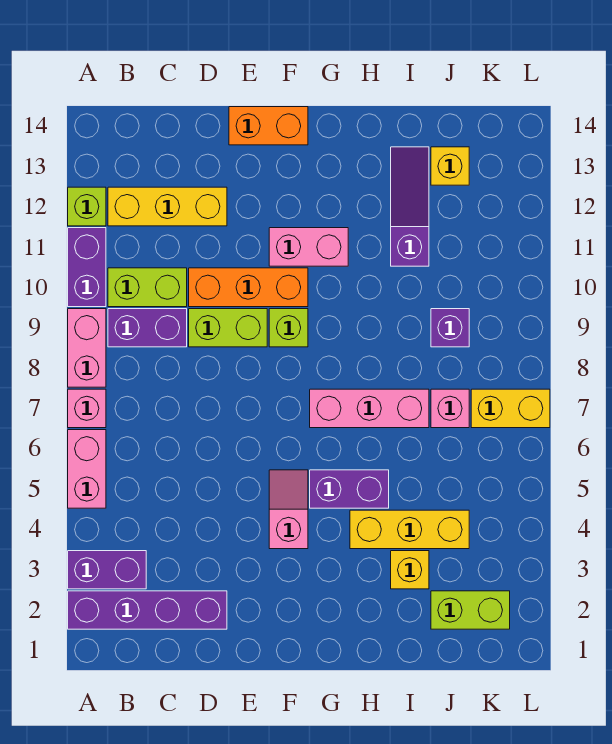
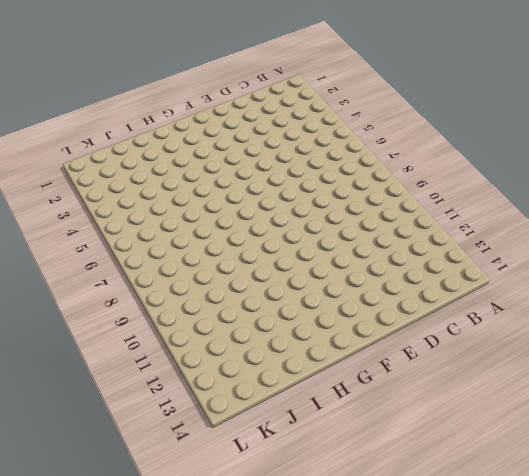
none -> purple 1x4 brick [68,591,227,629]
none -> purple 1x2 brick [68,551,146,589]
none -> pink 1x2 brick [68,430,106,508]

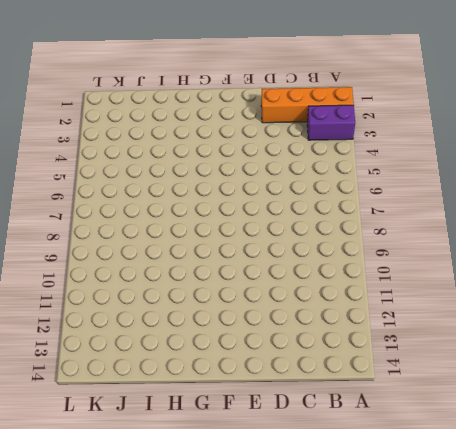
orange 1x4 brick [261,87,354,123] -> purple 1x4 brick [68,591,227,629]
none -> pink 1x2 brick [68,430,106,508]
none -> pink 1x1 brick [68,389,106,428]
none -> pink 1x2 brick [68,309,106,387]

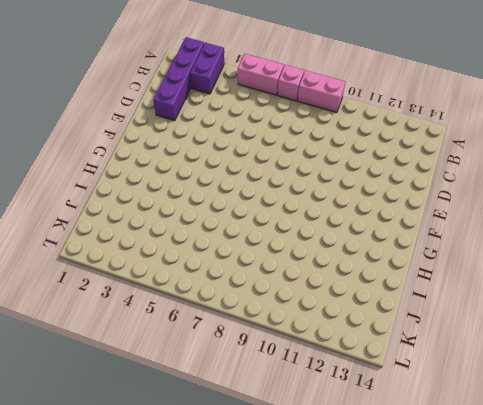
none -> purple 1x2 brick [68,228,106,307]
none -> lime 1x1 brick [68,187,106,226]
none -> purple 1x2 brick [108,309,187,347]

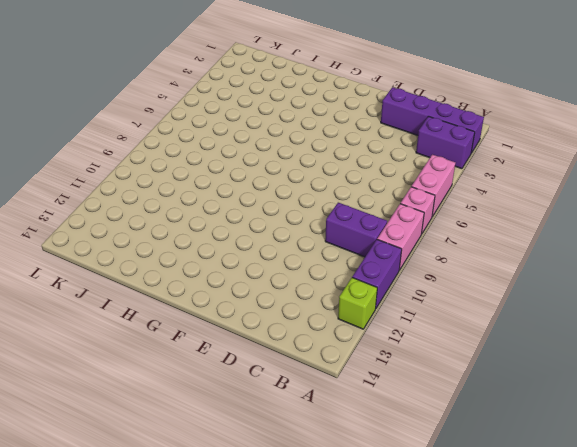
none -> lime 1x2 brick [108,268,187,307]
none -> yellow 1x3 brick [108,187,227,226]
none -> lime 1x2 brick [189,309,267,347]

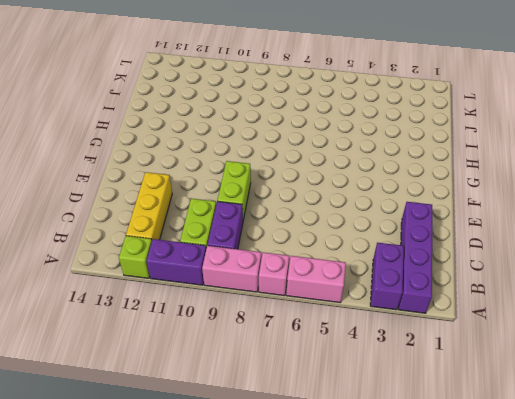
none -> orange 1x3 brick [189,268,308,307]
none -> orange 1x2 brick [229,107,308,145]
none -> pink 1x2 slope [269,470,308,549]

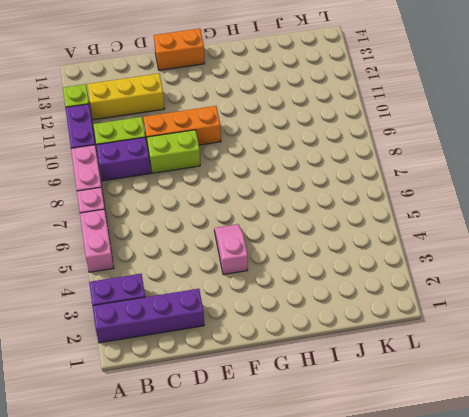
none -> lime 1x1 brick [269,309,308,347]
none -> pink 1x2 brick [269,228,348,266]
none -> purple 1x2 brick [310,470,389,508]

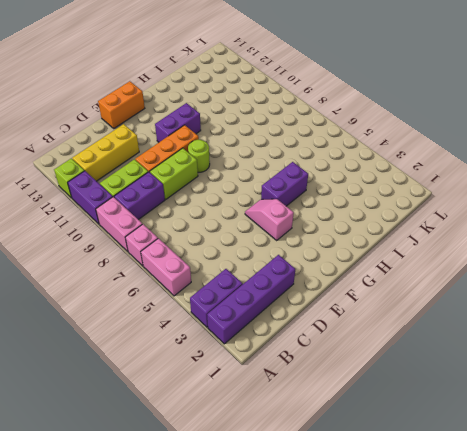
lime 1x1 round brick [188,140,210,172] -> lime 1x1 brick [269,309,308,347]
purple 1x2 brick [155,103,201,142] -> pink 1x2 brick [269,228,348,266]
none -> pink 1x3 brick [310,389,429,428]
none -> yellow 1x3 brick [350,510,469,549]
none -> yellow 1x1 brick [391,551,429,589]

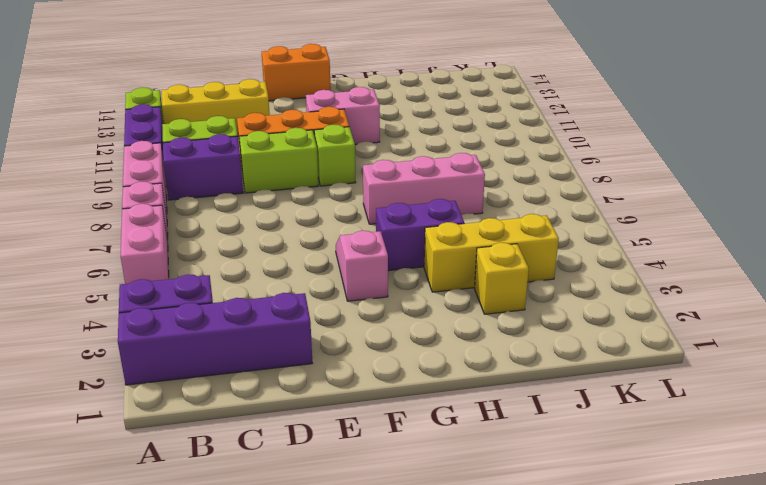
none -> purple 1x3 slope [391,147,429,266]
none -> lime 1x2 brick [431,591,510,629]
none -> pink 1x1 brick [431,389,469,428]

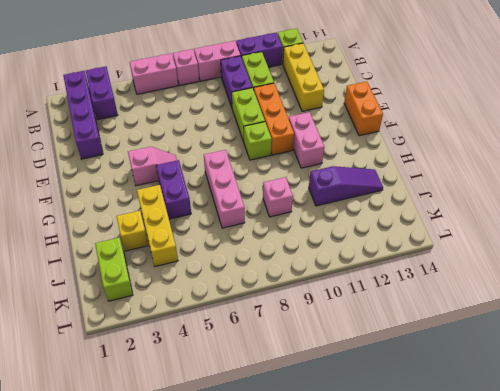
pink 1x1 brick [263,177,293,217] -> pink 1x1 brick moved to [431,389,469,428]
none -> purple 1x1 brick [431,309,469,347]
none -> yellow 1x1 brick [431,147,469,185]
none -> yellow 1x2 brick [471,389,550,428]

